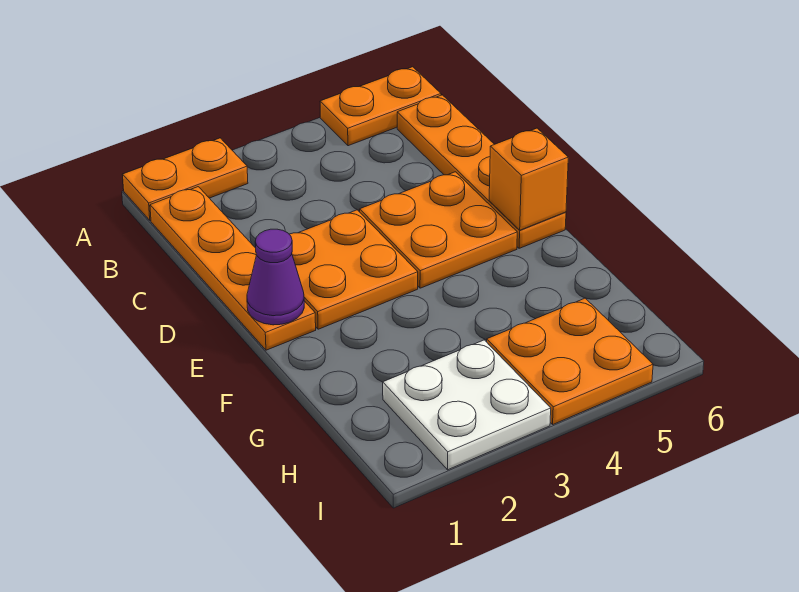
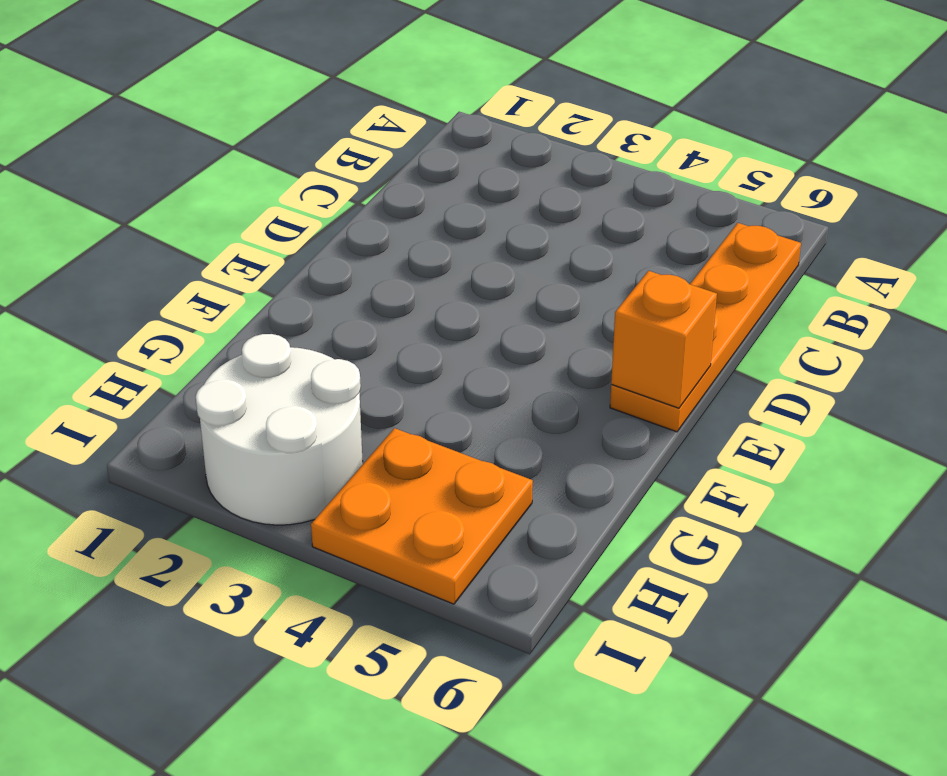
white 2x2 round brick [195,334,363,525] -> white 2x2 plate [383,340,551,470]
none -> orange 1x2 plate [122,138,248,220]
none -> orange 1x2 plate [320,67,441,146]

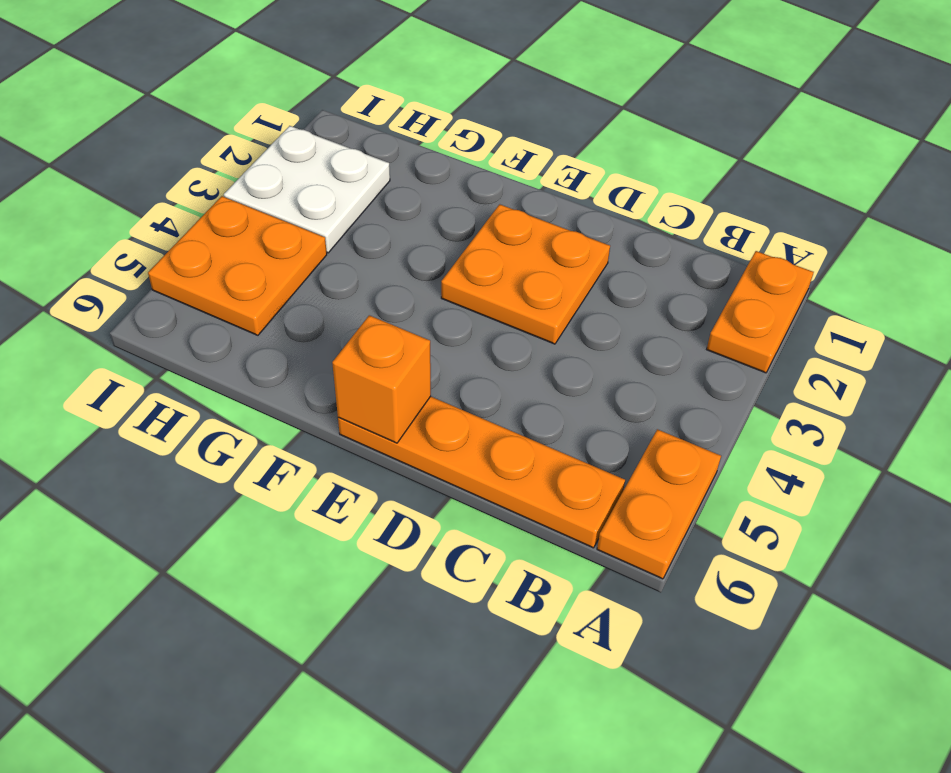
none -> orange 1x4 plate [150,187,316,350]
none -> orange 2x2 plate [360,172,517,288]

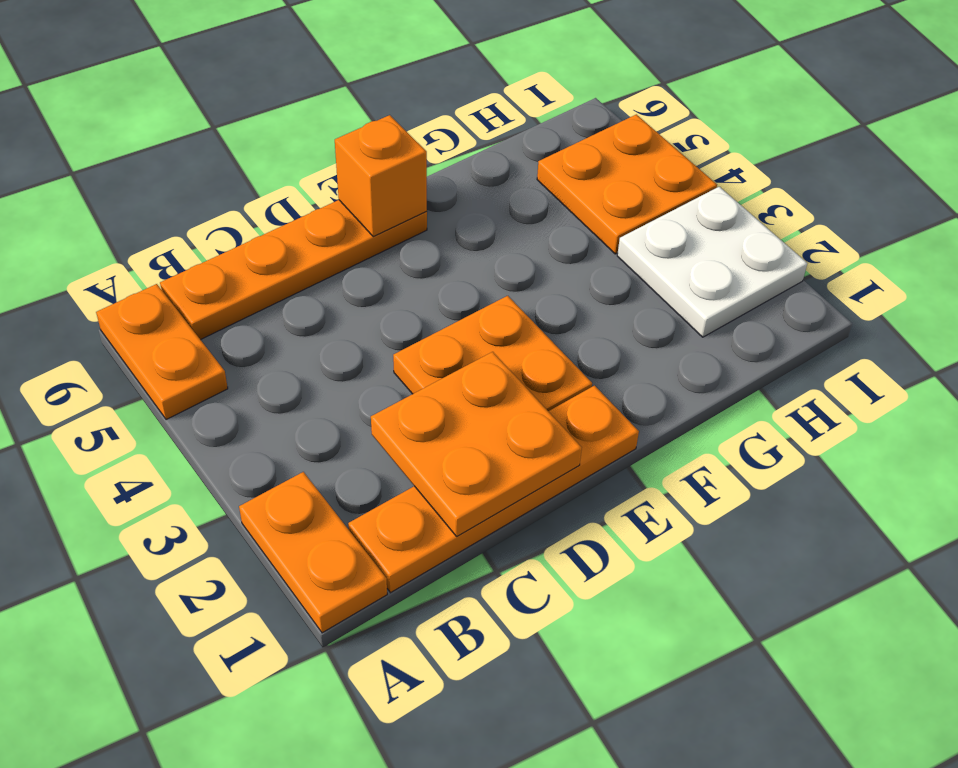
orange 2x2 plate [371,352,582,536] -> orange 2x2 plate moved to [360,172,517,288]
none -> purple 1x1 cone [247,229,304,325]

